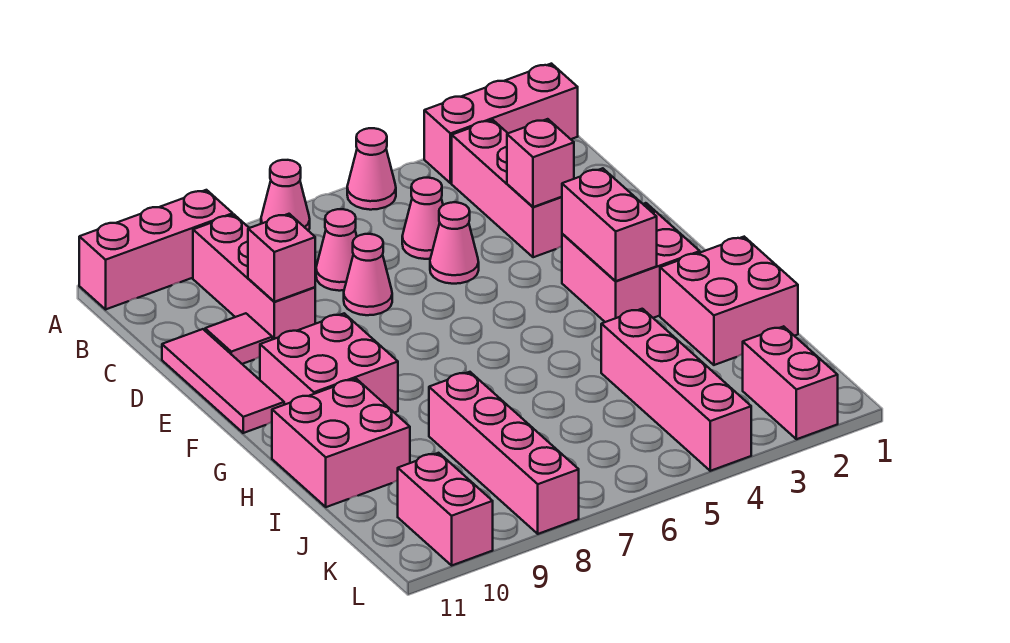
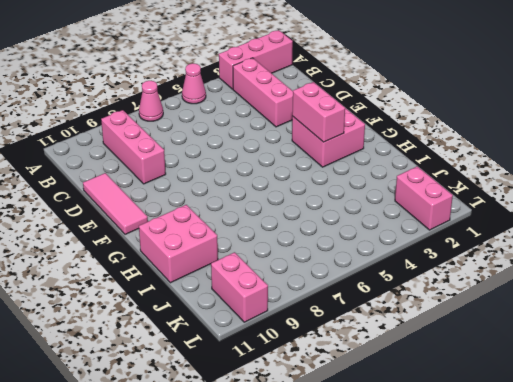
none -> pink 1x3 brick [79,190,233,309]
none -> pink 1x1 cone [402,178,443,259]
none -> pink 1x1 cone [316,209,357,291]

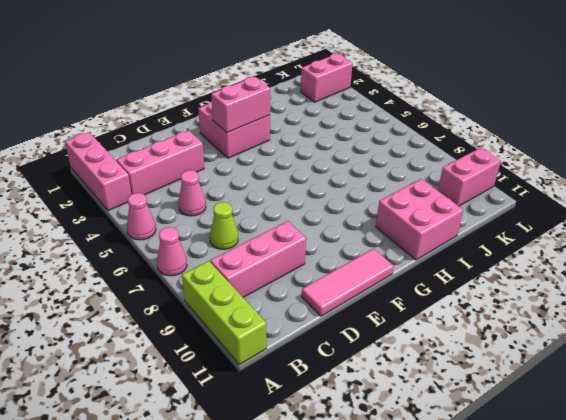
lime 1x3 brick [182,261,266,365] -> pink 1x3 brick [79,190,233,309]
lime 1x1 cone [210,202,238,249] -> pink 1x1 cone [316,209,357,291]
none -> pink 1x1 cone [430,202,479,284]
none -> pink 1x1 cone [344,234,392,315]
none -> pink 1x1 tile [205,313,272,364]

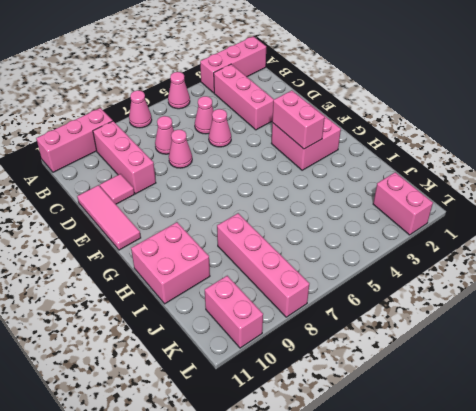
none -> pink 2x2 brick [260,313,398,413]
none -> pink 2x2 brick [660,237,798,365]
none -> pink 1x4 brick [601,309,751,471]

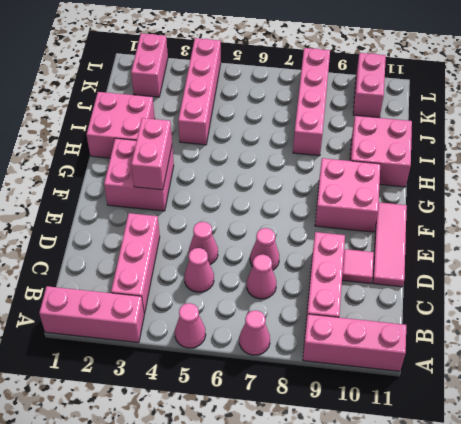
none -> pink 1x1 brick [507,119,574,207]
none -> pink 1x1 brick [248,214,315,302]

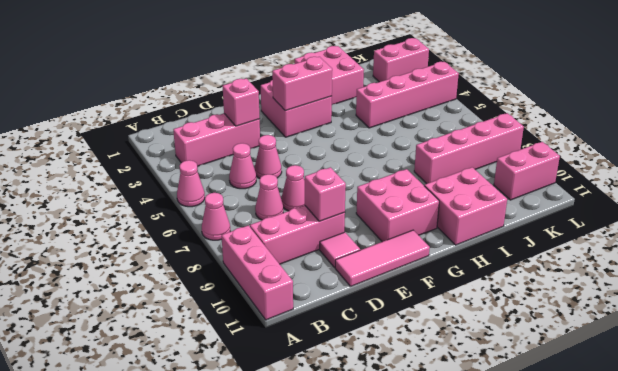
none -> pink 1x3 brick [424,64,578,183]

